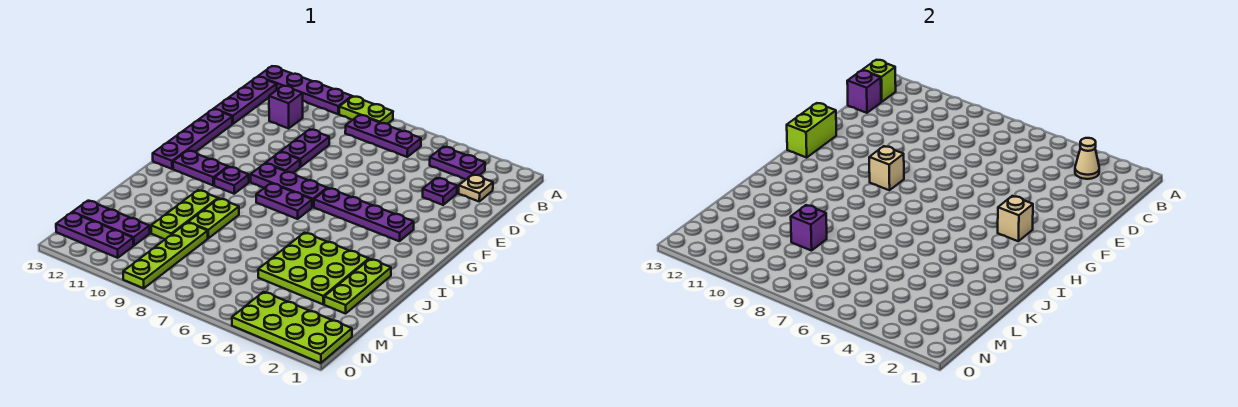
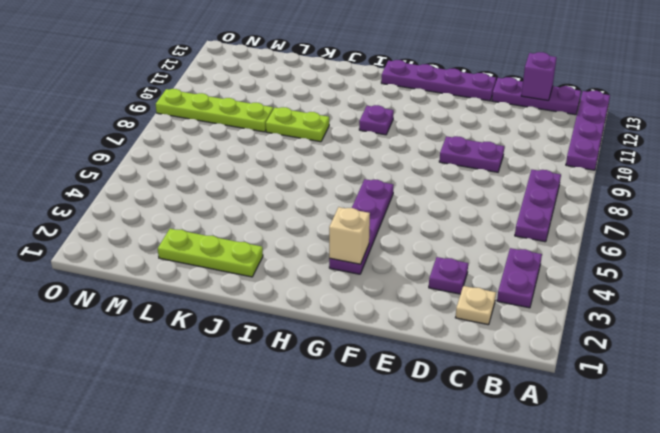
none -> lime 1x2 plate [339,96,393,124]
none -> purple 1x1 brick [269,86,303,128]
none -> purple 1x1 plate [266,152,300,173]
none -> purple 1x3 plate [251,163,327,207]

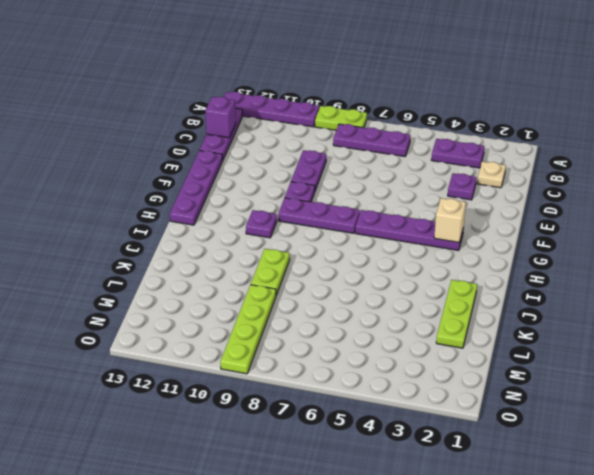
none -> purple 1x1 brick [269,86,303,128]
none -> purple 1x2 plate [256,183,312,219]
none -> purple 1x2 plate [173,151,228,185]
none -> lime 3x3 plate [258,233,369,304]

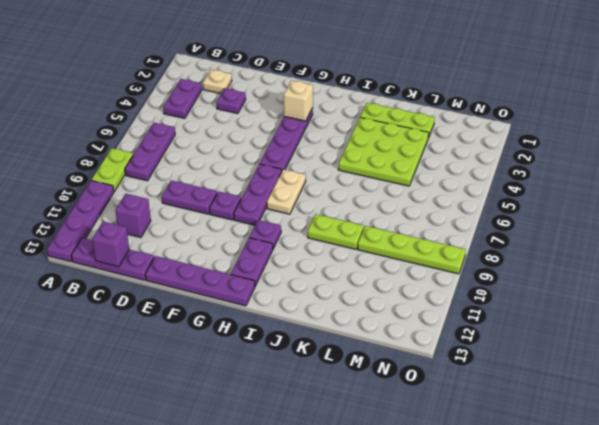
tan 1x2 plate [267,169,306,214] -> purple 1x2 plate [256,183,312,219]
none -> lime 1x3 plate [151,190,218,239]
none -> purple 1x3 plate [73,201,150,245]
none -> lime 2x4 plate [232,292,352,363]
none -> purple 1x3 plate [56,212,133,258]

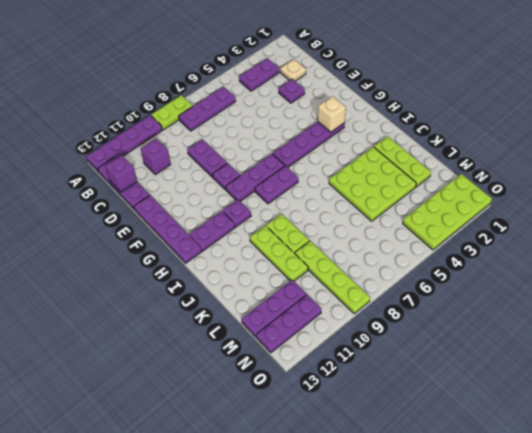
none -> tan 1x1 cone [1075,138,1099,179]
none -> lime 1x1 brick [862,60,896,102]
none -> lime 1x2 brick [787,103,836,158]
none -> tan 1x1 brick [869,146,904,190]

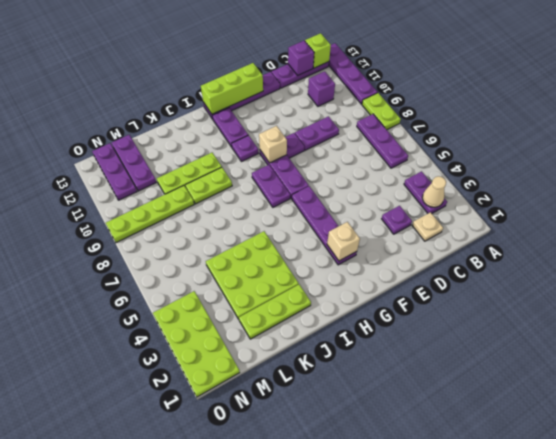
lime 1x3 brick [201,63,263,114] -> lime 1x2 brick [787,103,836,158]
none -> purple 1x1 brick [791,205,827,251]

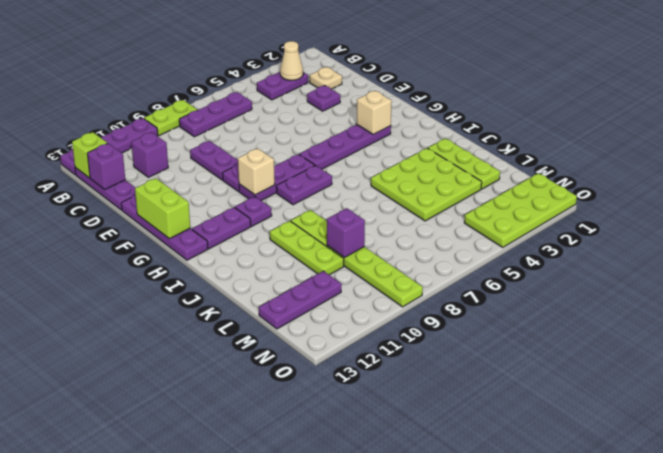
none -> purple 1x3 plate [56,212,133,258]

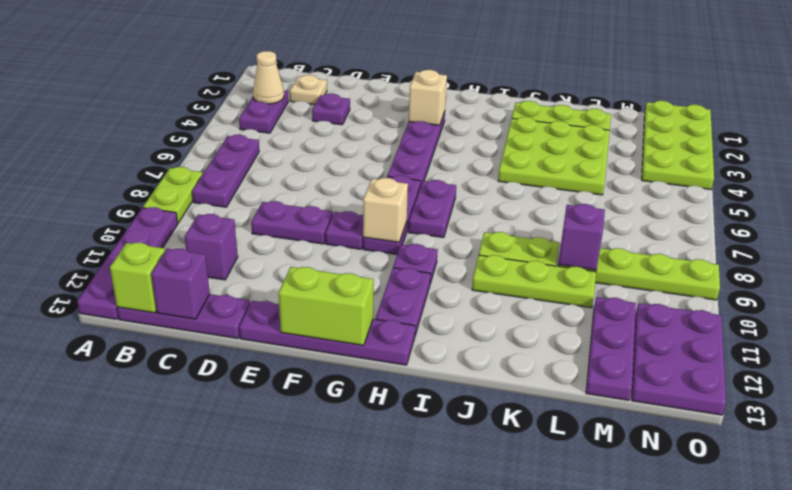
purple 2x3 plate [632,303,726,415] -> purple 1x3 plate [56,212,133,258]

